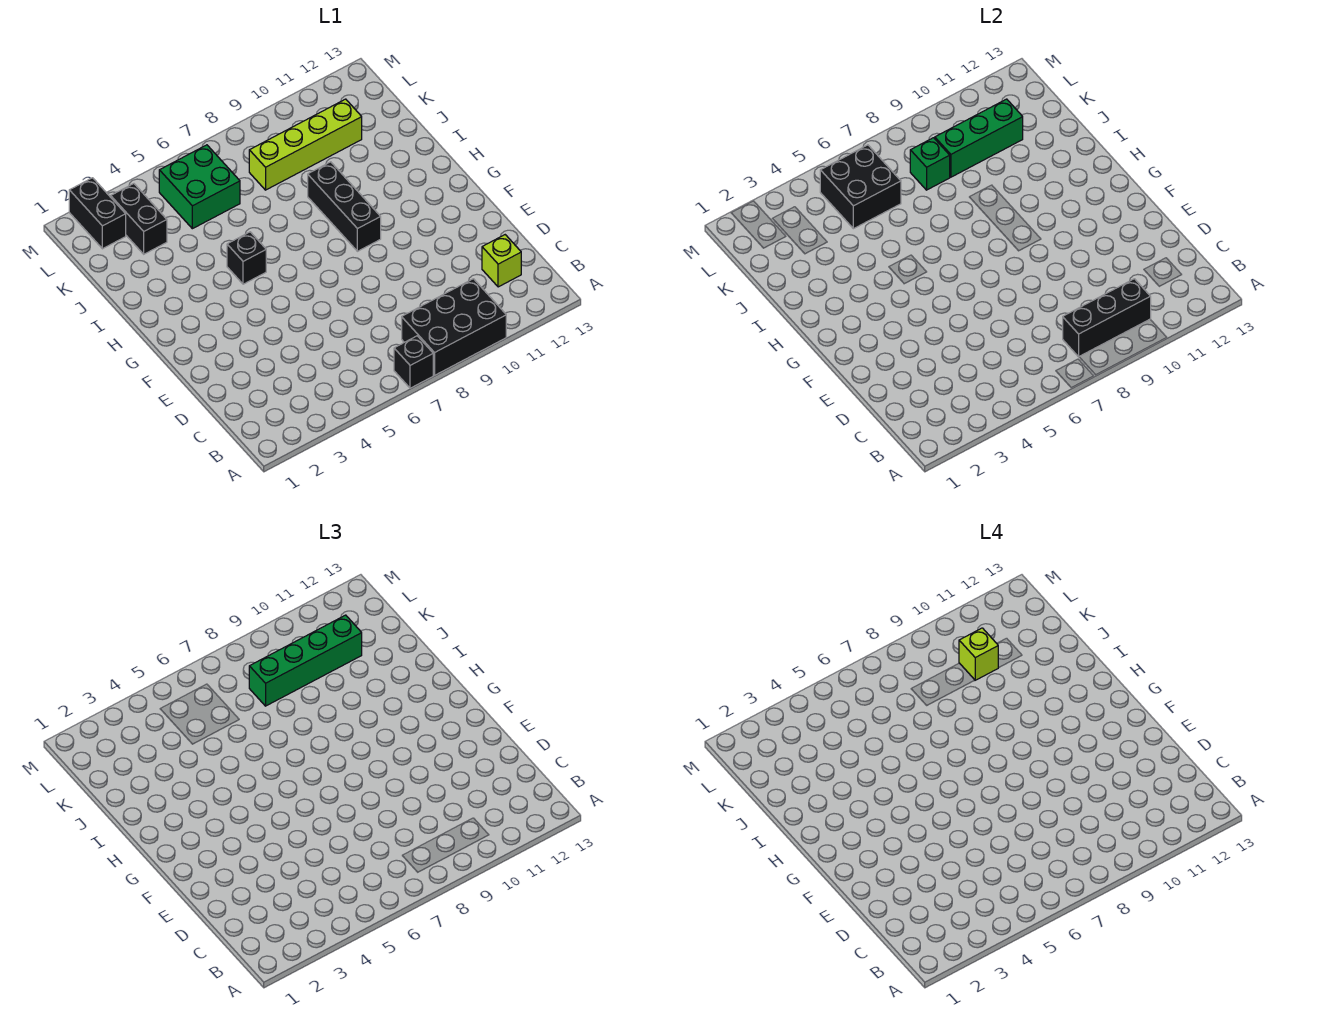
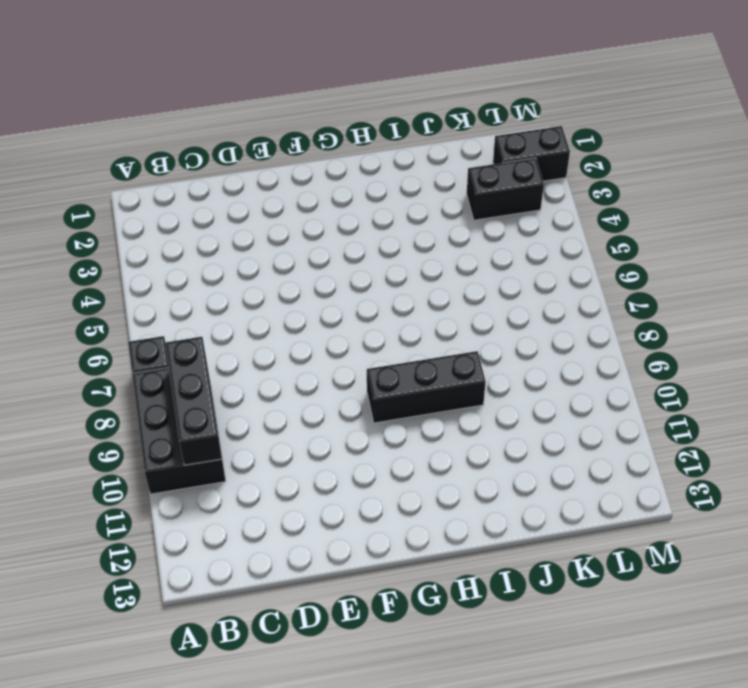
none -> lime 1x1 brick [482,235,521,287]
none -> black 1x1 brick [227,232,266,284]
none -> green 2x2 brick [159,145,240,229]

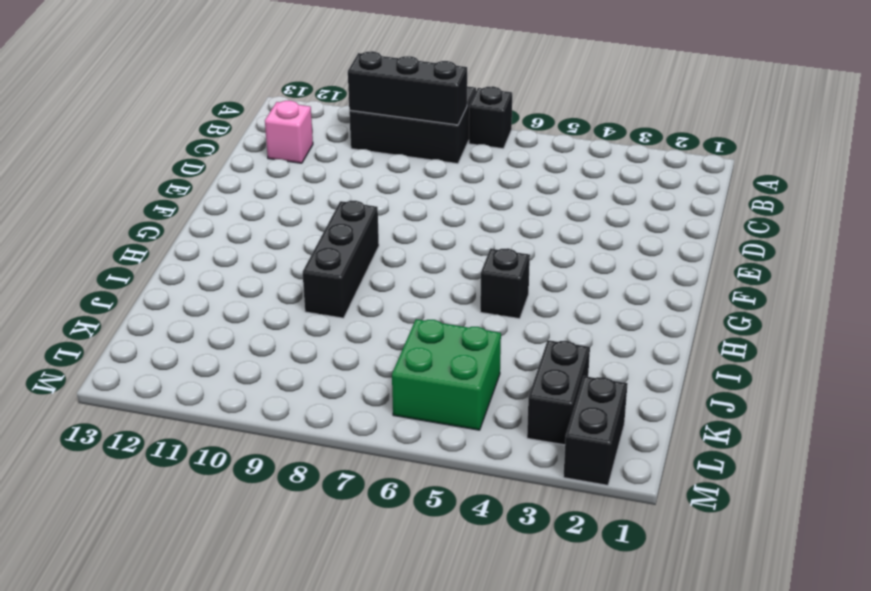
pink 1x1 brick [265,101,313,163] -> lime 1x1 brick [482,235,521,287]
none -> lime 1x4 brick [249,99,362,190]
none -> black 2x2 brick [820,145,901,229]
none -> green 1x1 brick [910,138,950,190]

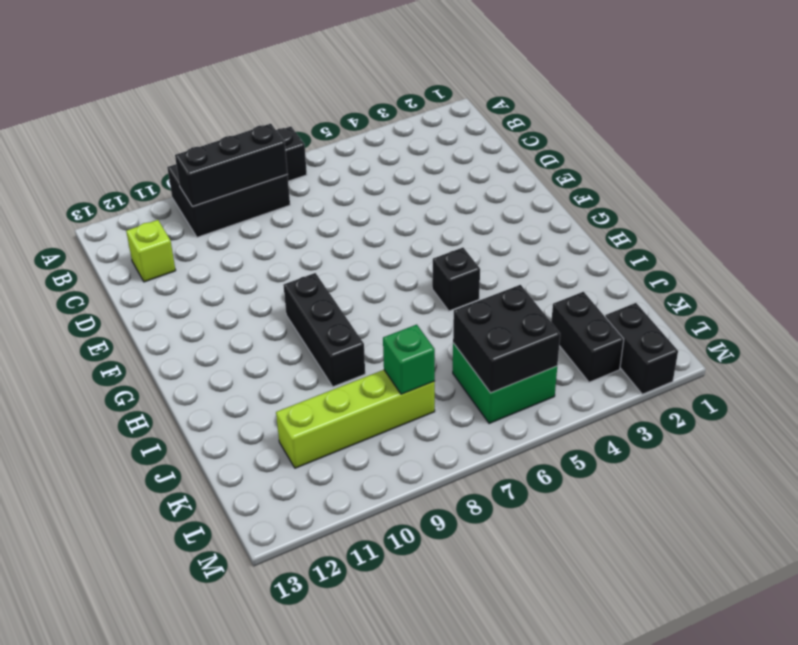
none -> green 1x3 brick [935,99,1023,177]
none -> green 1x4 brick [249,615,362,706]
none -> lime 1x1 brick [959,628,998,680]

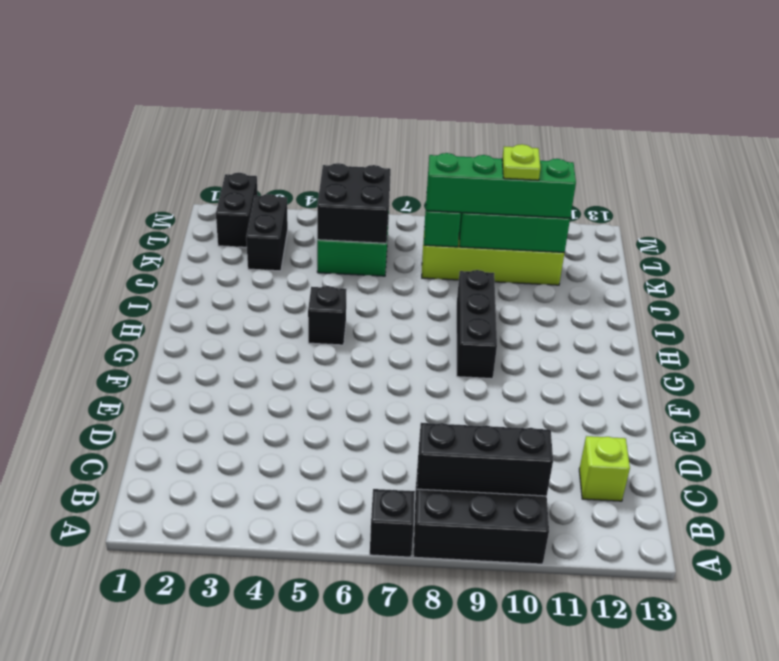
lime 1x1 plate [502,144,540,180] -> lime 1x1 brick [959,628,998,680]

